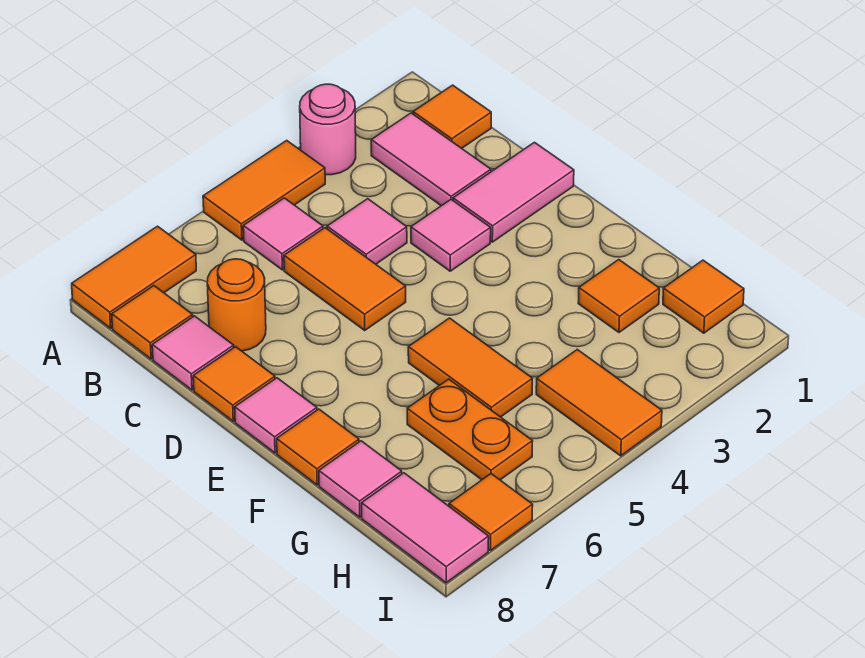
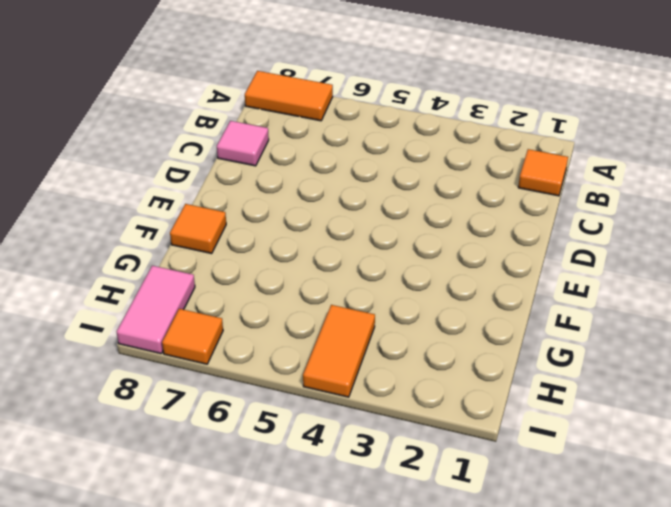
none -> pink 1x1 round brick [300,84,356,175]
none -> orange 1x2 tile [203,140,325,240]
none -> pink 1x2 tile [371,113,491,206]

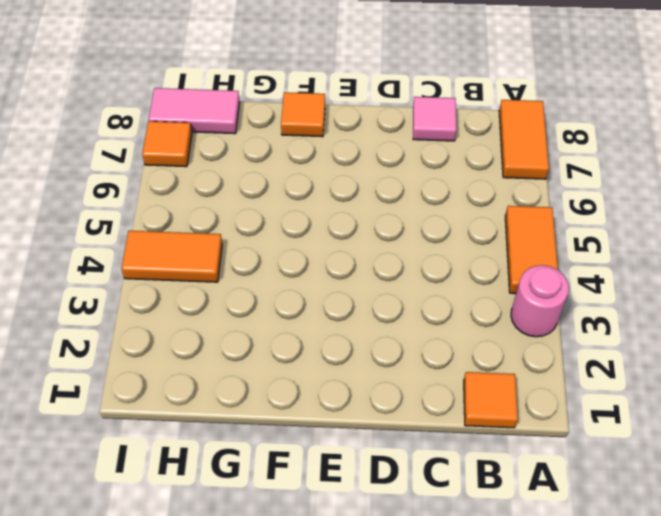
none -> pink 1x2 tile [371,113,491,206]
none -> pink 1x1 tile [243,198,323,270]
none -> orange 1x1 tile [112,286,193,359]

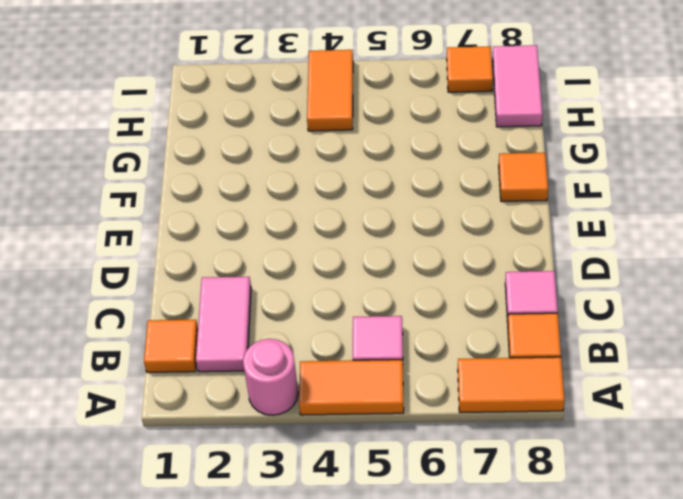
none -> pink 1x1 tile [327,199,407,264]
none -> orange 1x2 tile [284,228,406,330]
none -> orange 1x1 round brick [207,259,266,351]

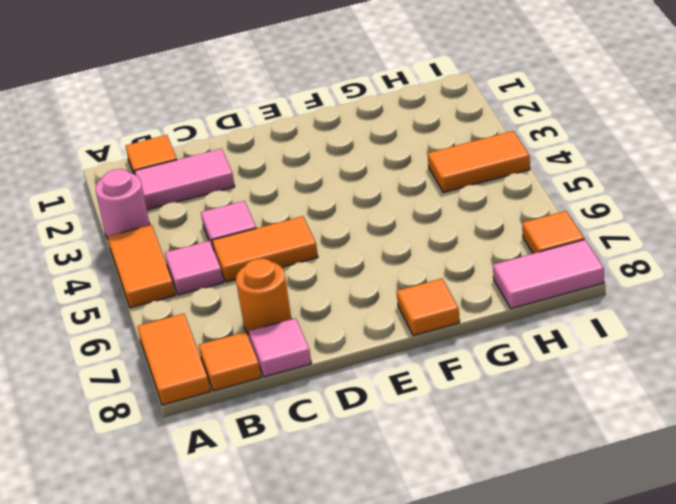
none -> pink 1x2 tile [453,142,574,242]
none -> pink 1x1 tile [411,200,491,271]
none -> orange 1x1 tile [193,347,275,421]

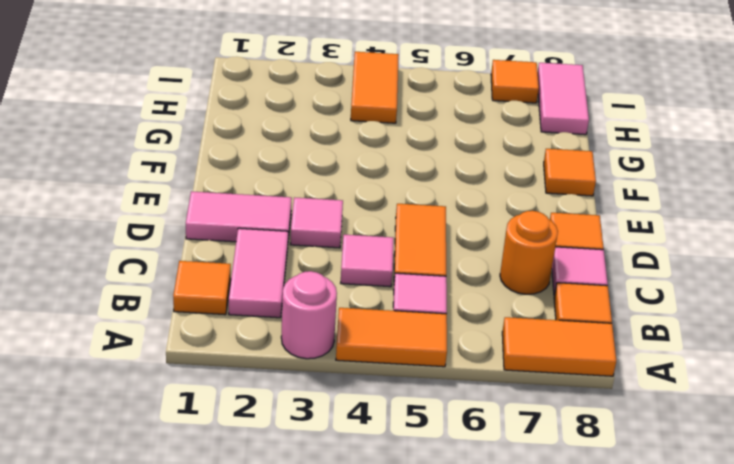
none -> pink 1x1 tile [235,378,317,453]
none -> orange 1x2 tile [408,318,532,417]
none -> orange 1x1 tile [578,260,659,332]

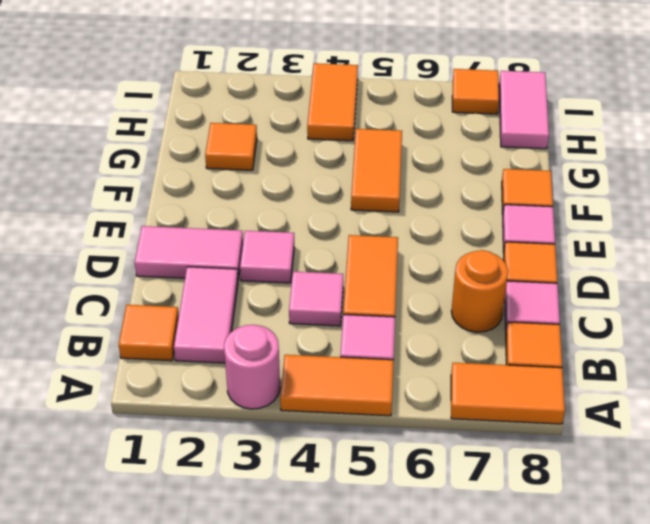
none -> orange 1x2 plate [407,379,533,480]
none -> pink 1x1 tile [319,441,402,517]
none -> orange 1x1 tile [663,260,744,333]

